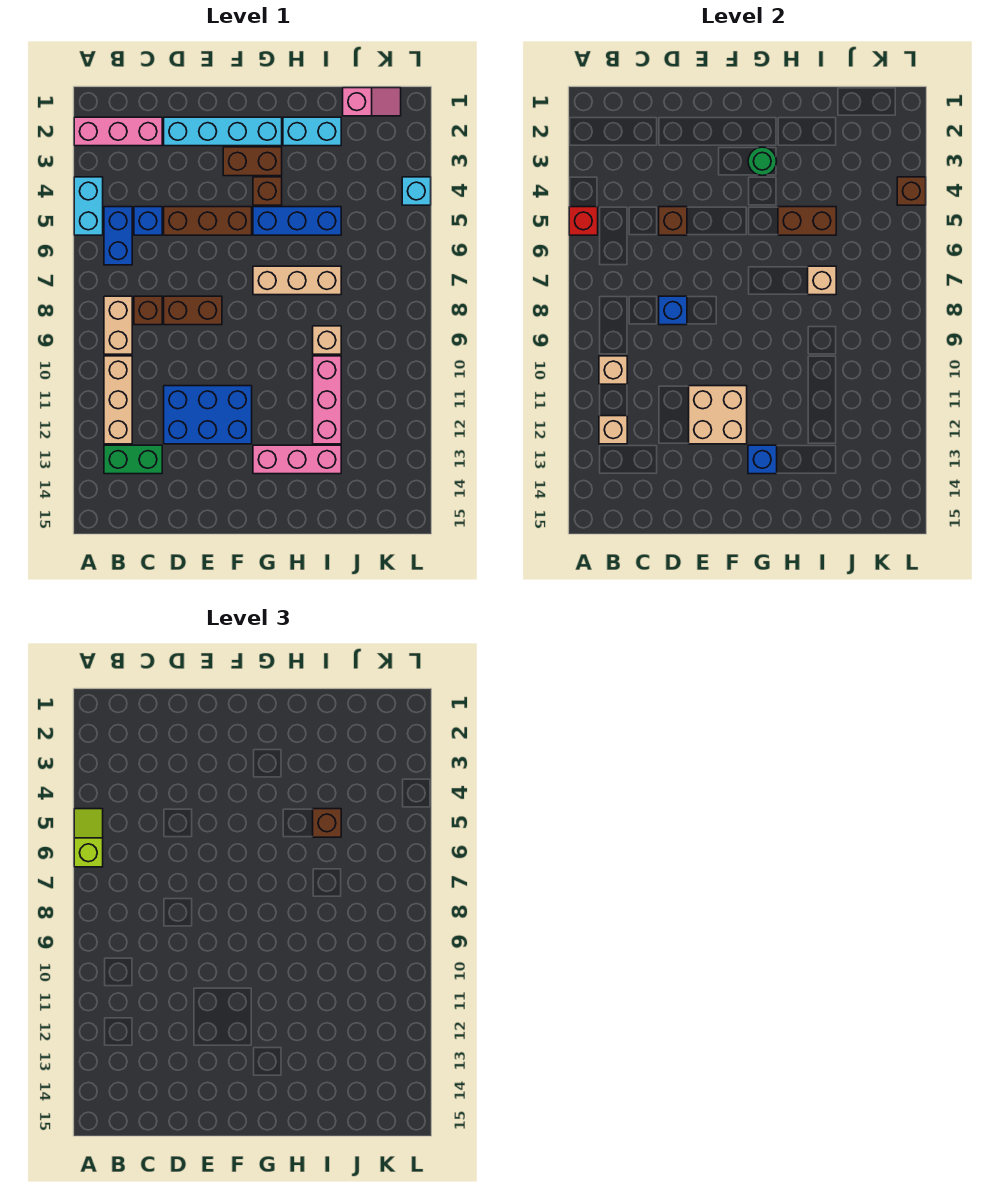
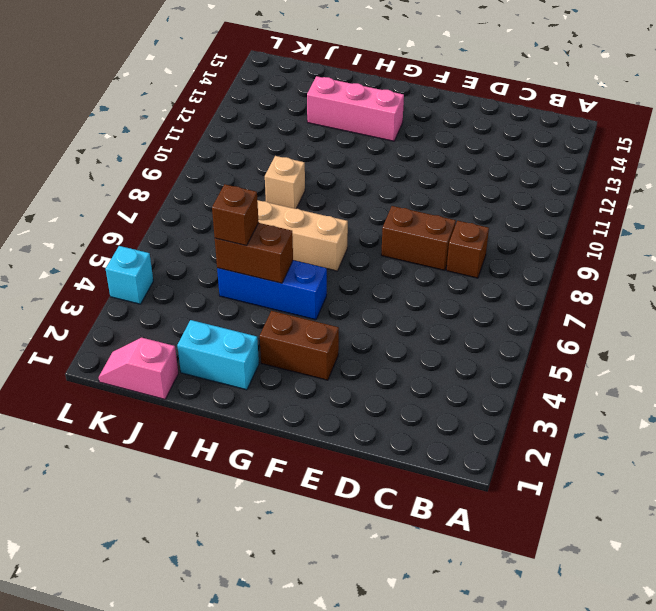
none -> pink 1x3 brick [74,117,162,146]
none -> cyan 1x2 brick [74,177,103,235]
none -> blue 1x2 brick [104,207,132,265]
none -> tan 1x2 brick [104,296,132,354]

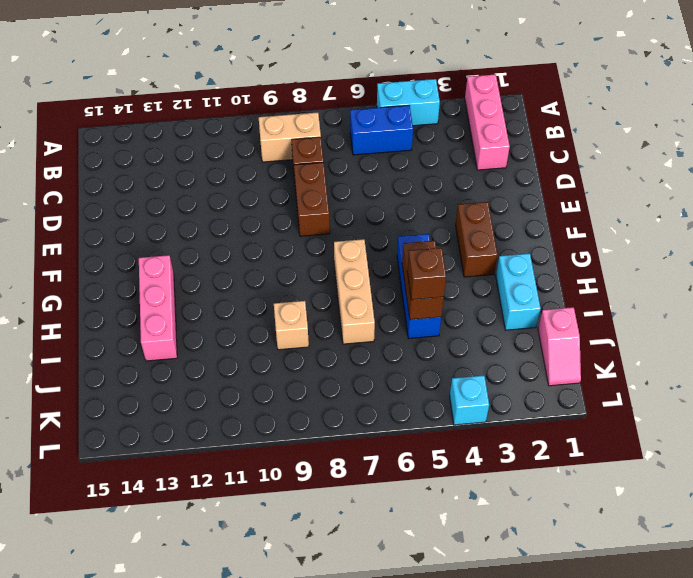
none -> tan 1x3 brick [104,356,132,444]
none -> green 1x2 brick [104,445,162,474]
none -> blue 1x1 brick [134,207,162,235]
none -> cyan 1x4 brick [164,117,282,146]

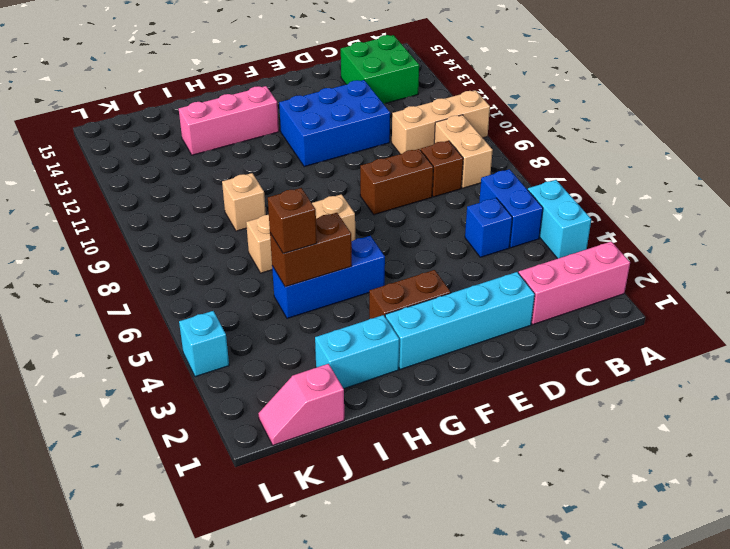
tan 1x3 brick [392,90,490,154] -> tan 1x3 brick turned to [104,356,132,444]
green 2x2 brick [341,35,419,104] -> green 1x2 brick [104,445,162,474]
none -> brown 1x3 brick [164,207,252,235]
none -> brown 1x1 brick [253,177,282,205]
none -> pink 1x3 brick [313,356,341,444]
none -> red 1x1 brick [569,207,598,235]

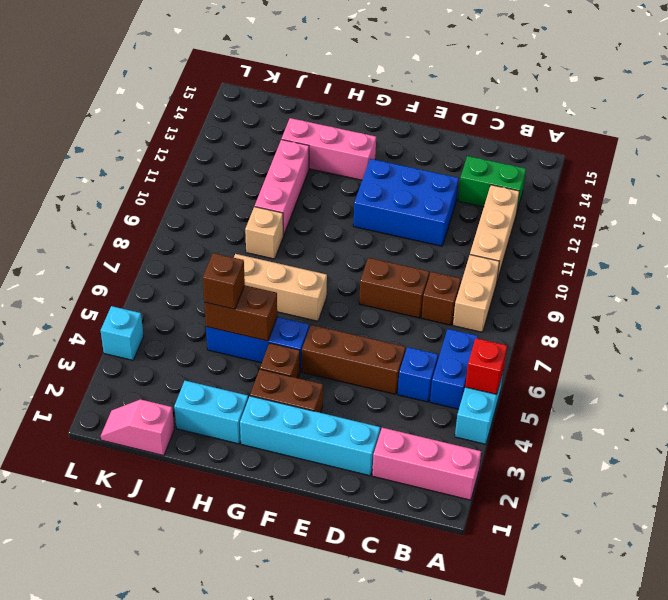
none -> tan 1x1 brick [599,356,627,384]
none -> tan 1x1 brick [599,416,627,444]
none -> brown 1x1 brick [659,207,687,235]
none -> blue 1x1 brick [659,296,687,325]

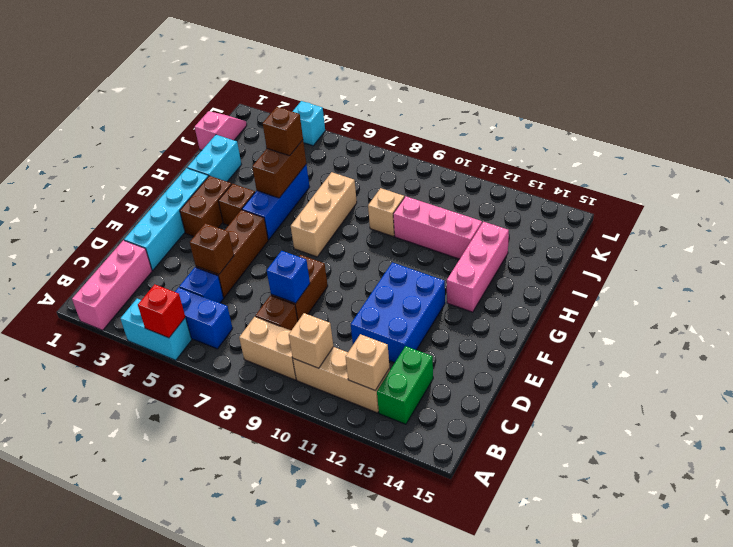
none -> tan 2x2 brick [689,386,747,444]
none -> green 1x1 round brick [748,147,777,176]
none -> blue 1x1 brick [748,445,777,474]
none -> tan 1x1 brick [808,266,836,295]

